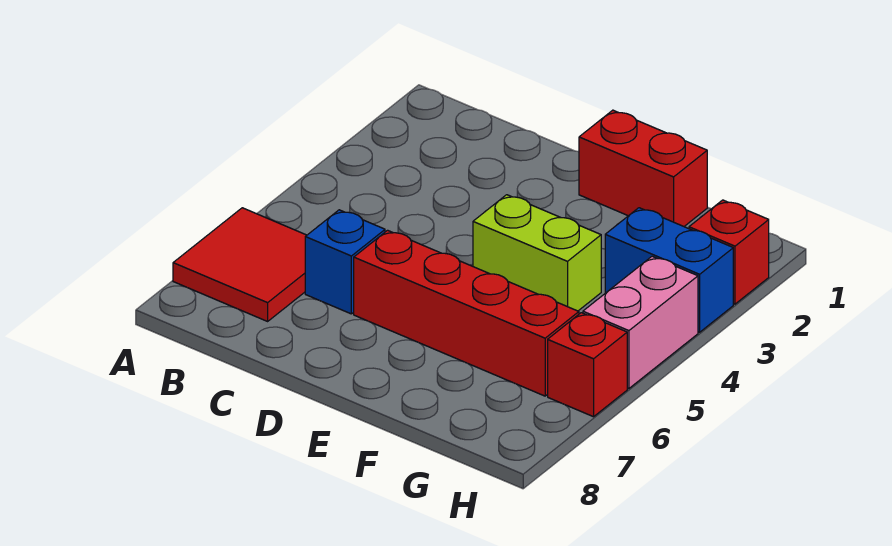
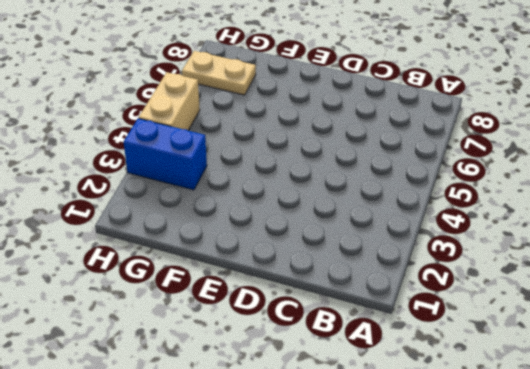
tan 1x2 plate [182,51,256,95] -> none
tan 1x2 brick [139,72,200,130] -> pink 1x2 brick [583,256,698,389]
none -> red 2x2 tile [173,208,307,321]
none -> blue 1x1 brick [305,210,385,314]

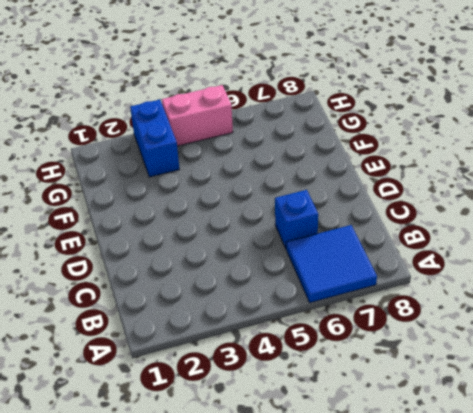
blue 2x2 tile [286,225,377,303] -> red 2x2 tile [173,208,307,321]
none -> red 1x4 brick [354,230,579,396]
none -> red 1x2 brick [579,110,707,226]

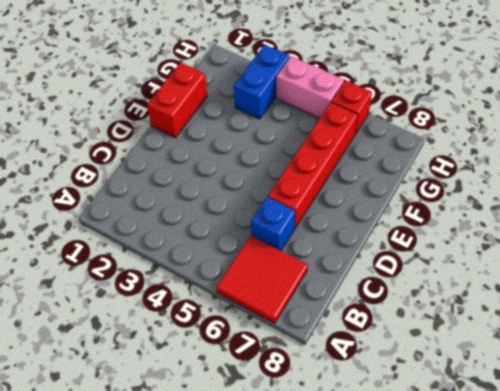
none -> lime 1x2 brick [473,195,601,311]
none -> red 1x1 brick [689,200,769,304]

